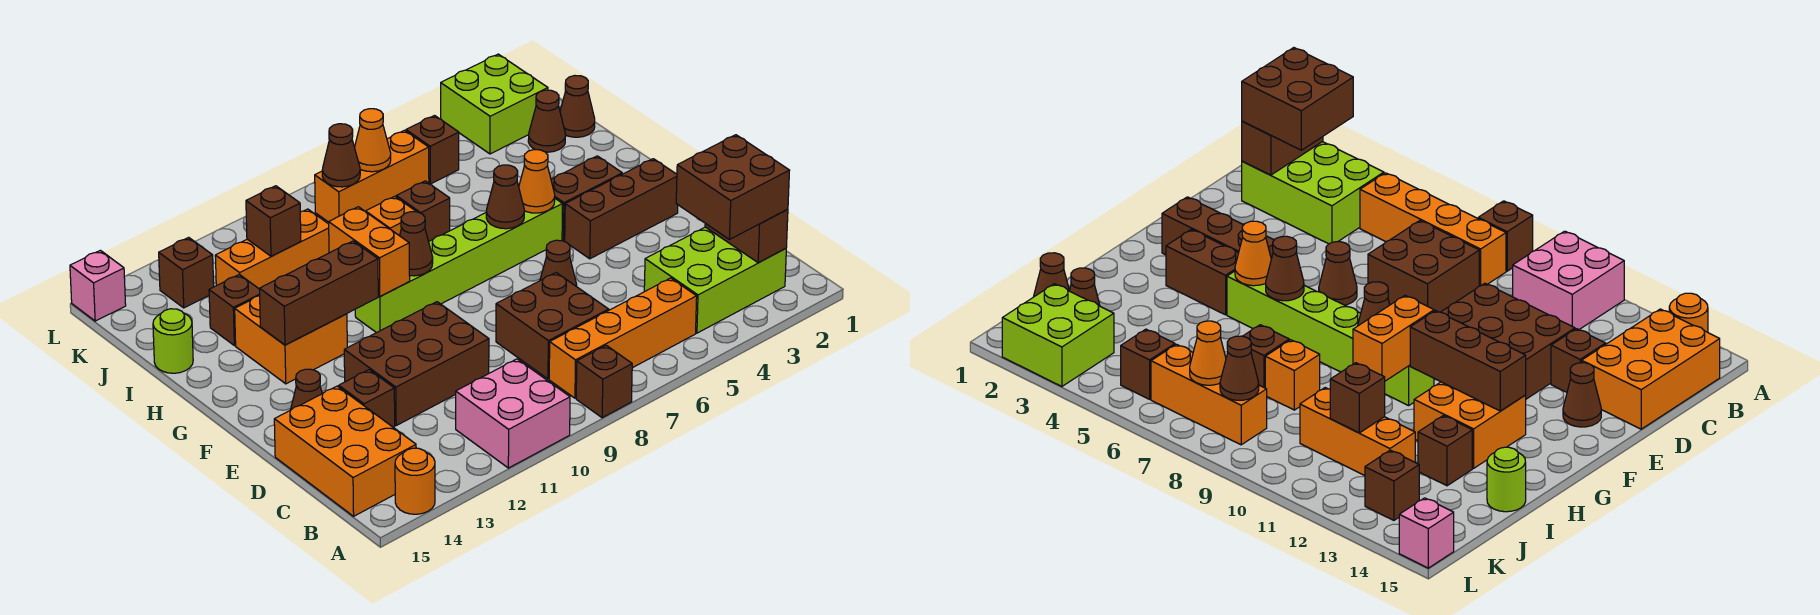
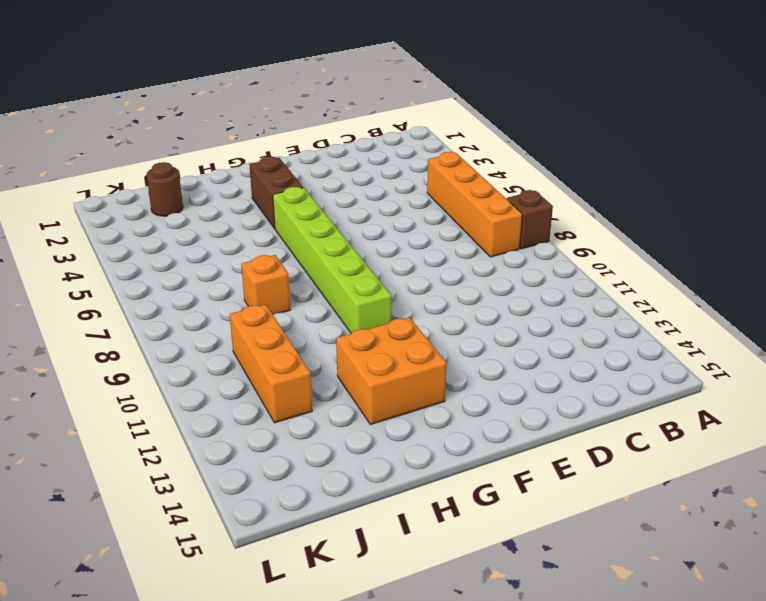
brown 1x1 round brick [146,162,183,216] -> brown 1x1 cone [528,90,566,152]
none -> pink 2x2 brick [456,359,570,468]
none -> orange 1x1 round brick [395,448,435,514]
none -> lime 2x3 brick [644,227,786,333]
none -> orange 2x3 brick [274,386,416,516]

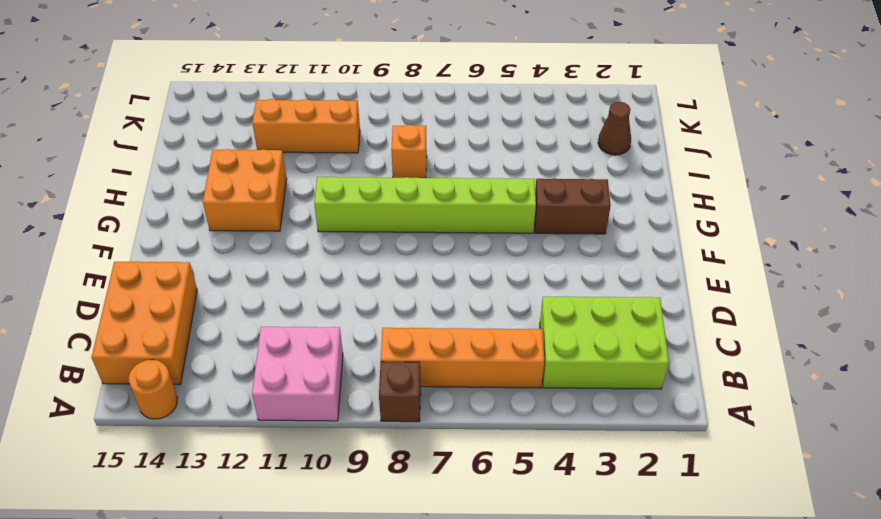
none -> brown 2x2 brick [496,273,609,379]
none -> brown 2x3 brick [344,302,489,425]
none -> brown 1x1 brick [339,370,395,427]
none -> brown 1x1 cone [540,240,577,287]

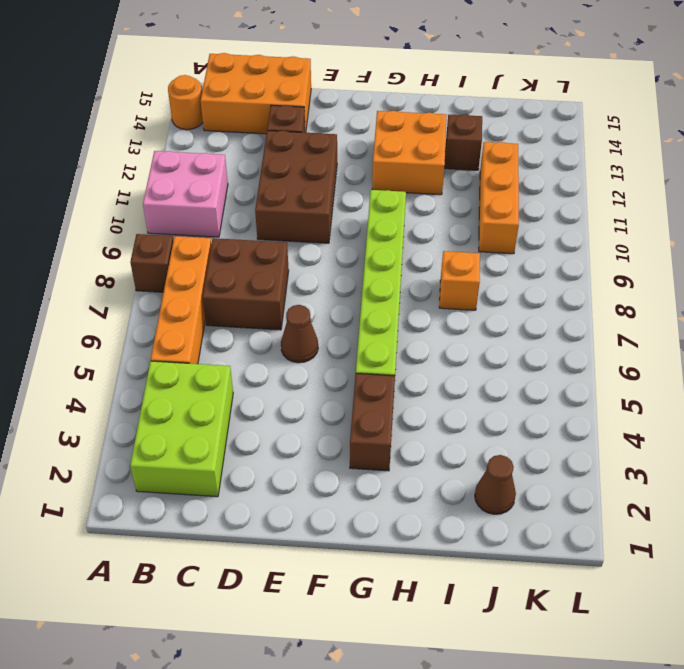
none -> brown 1x1 cone [291,369,322,410]
none -> brown 1x3 brick [565,159,678,259]
none -> brown 1x1 brick [396,181,450,242]
none -> lime 1x1 round brick [153,309,193,373]

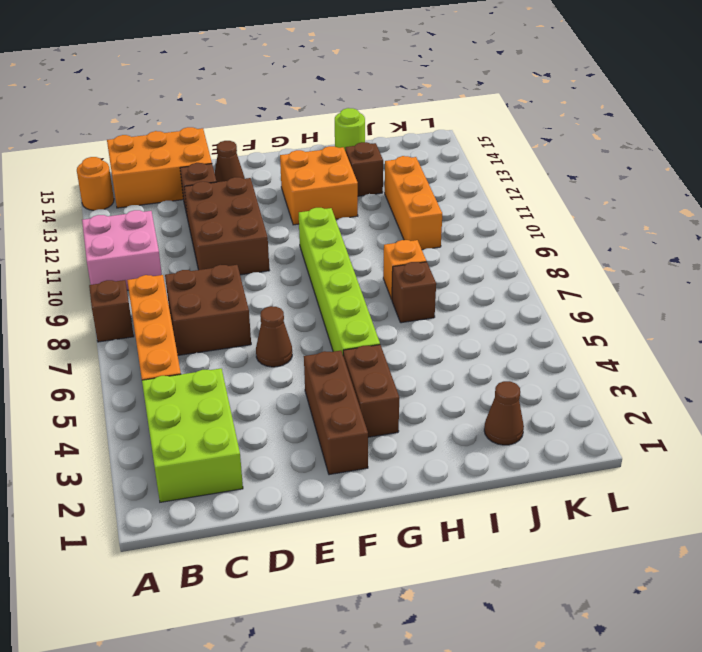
none -> brown 1x1 cone [560,76,595,137]
none -> lime 2x2 brick [441,54,548,154]
none -> brown 1x1 brick [406,116,459,184]
none -> orange 1x3 brick [315,130,429,222]

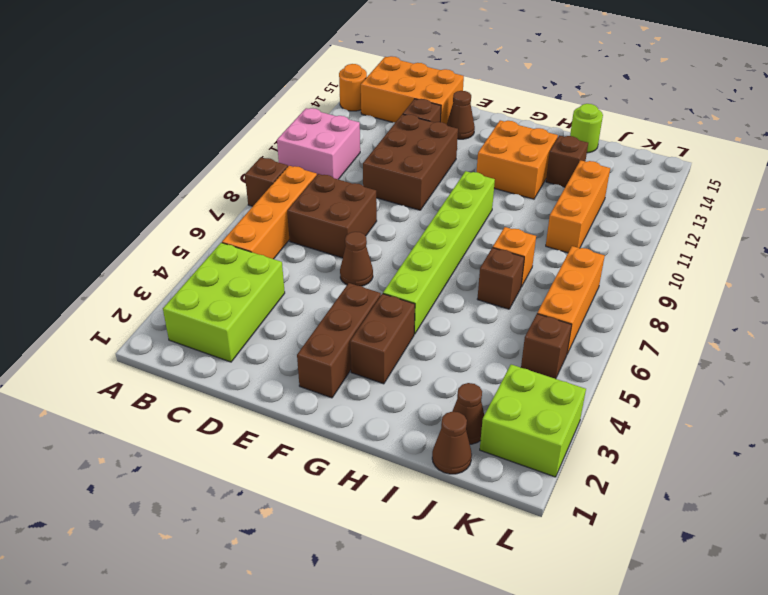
none -> brown 1x1 brick [159,237,214,308]
none -> pink 1x1 brick [70,250,126,321]
none -> brown 1x2 brick [705,209,788,263]
none -> orange 1x1 cone [519,150,555,213]

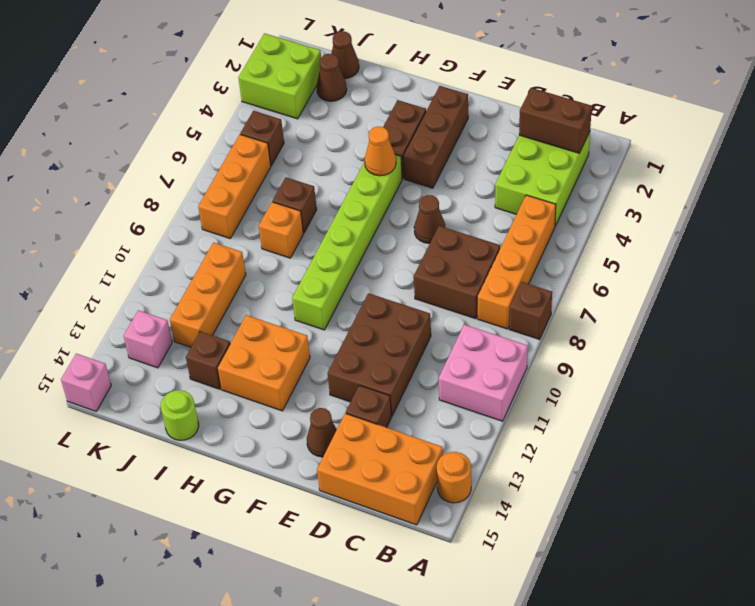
pink 1x1 brick [124,310,172,368] -> brown 1x1 brick [159,237,214,308]
none -> brown 1x1 cone [486,165,524,229]
none -> brown 1x1 cone [400,212,433,276]
none -> orange 1x2 brick [329,207,410,296]
none -> brown 1x3 brick [259,241,378,345]

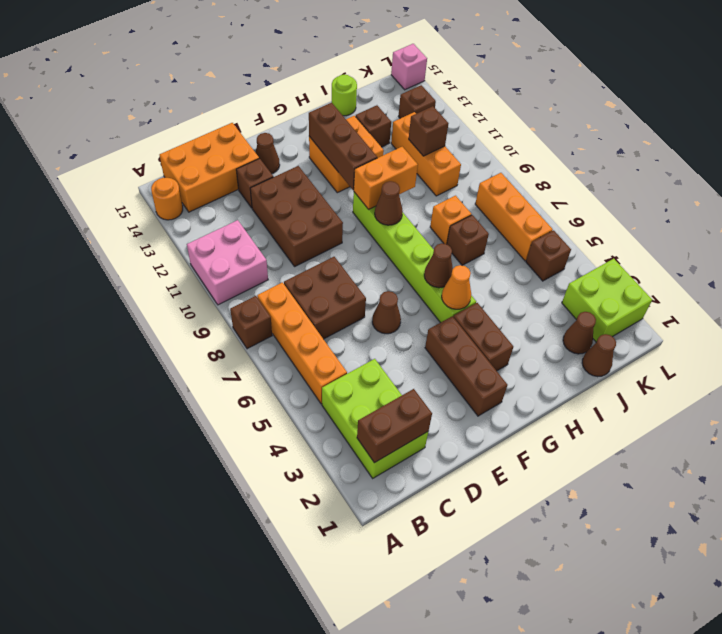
none -> orange 1x1 cone [355,109,391,172]
none -> brown 1x1 cone [322,124,360,187]
none -> brown 2x2 brick [676,135,790,240]

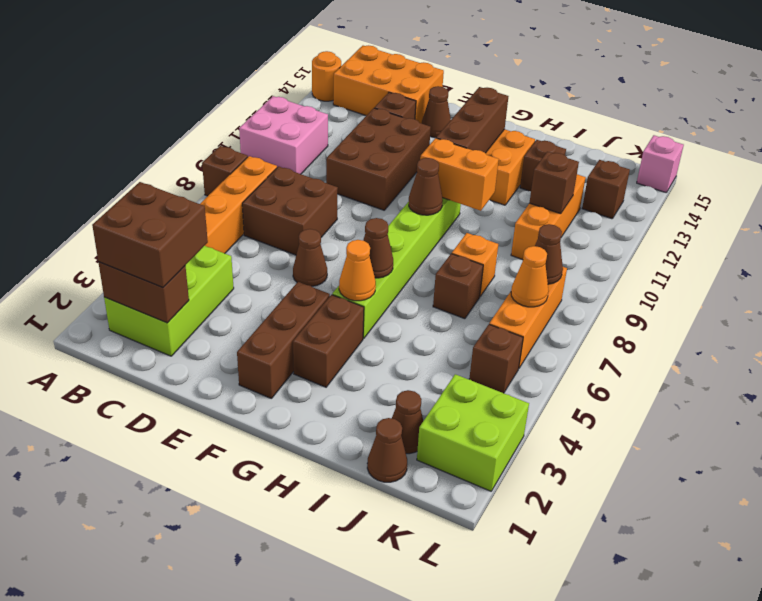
none -> lime 1x1 round brick [153,309,193,373]

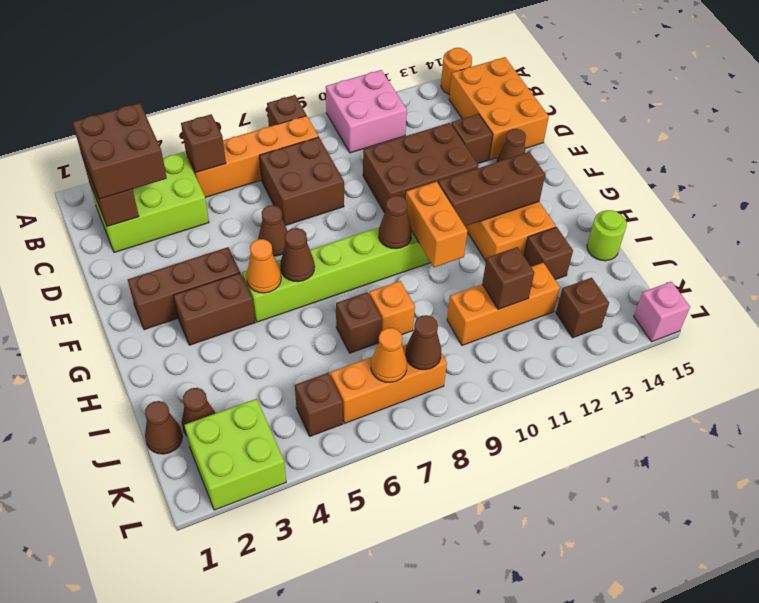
brown 1x1 brick [181,114,226,173] -> none

